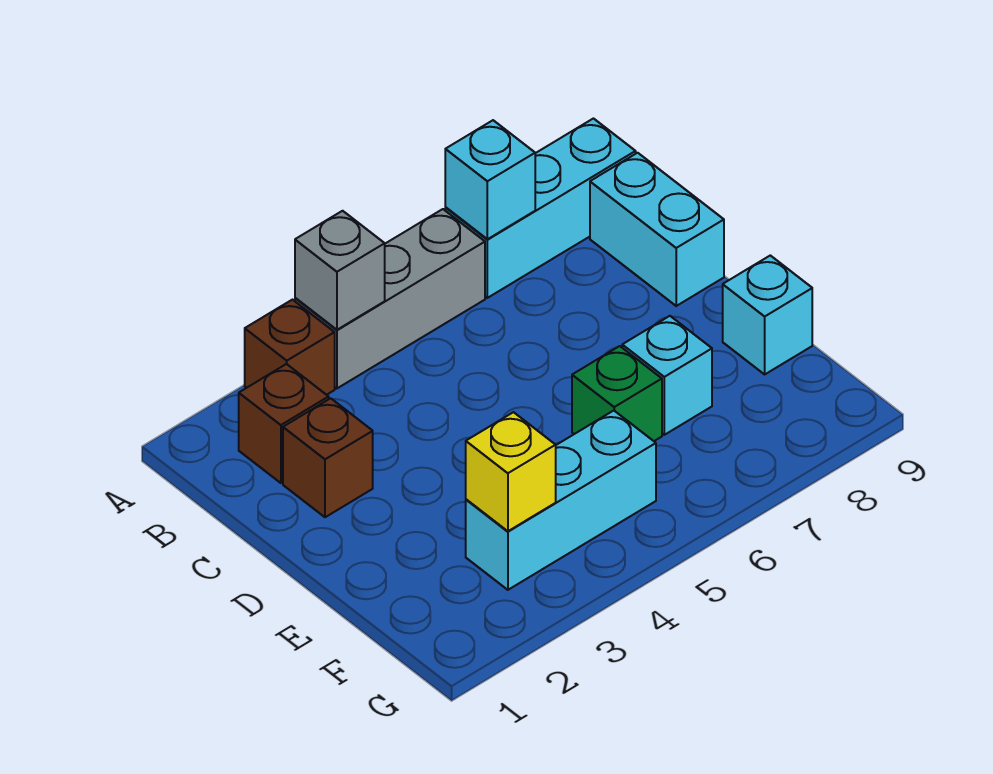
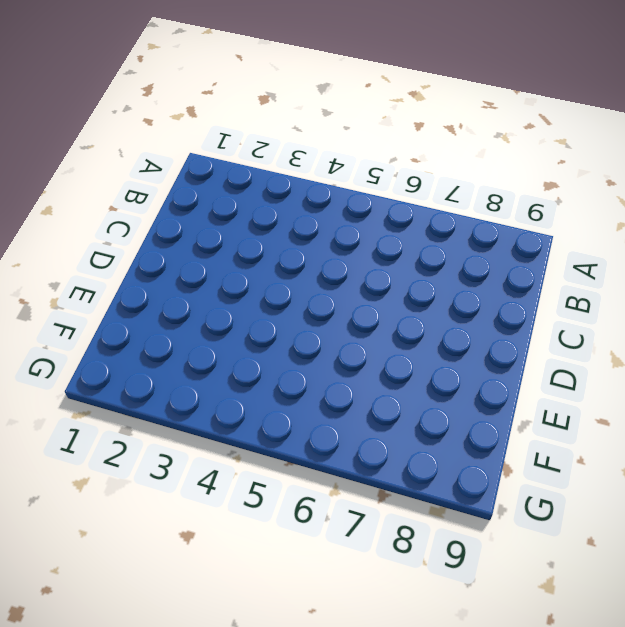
none -> brown 1x1 brick [245,300,335,395]
none -> grey 1x3 brick [295,209,485,388]
none -> cyan 1x3 brick [445,119,636,298]

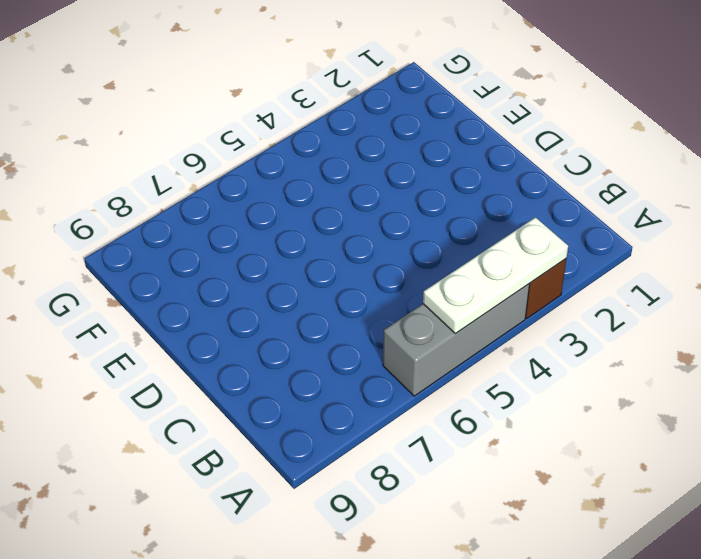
white 1x3 plate [423,217,568,334] -> grey 1x1 brick [295,211,385,330]
none -> cyan 1x3 brick [445,119,636,298]
none -> brown 1x1 brick [239,364,329,483]
none -> cyan 1x2 brick [590,153,724,306]

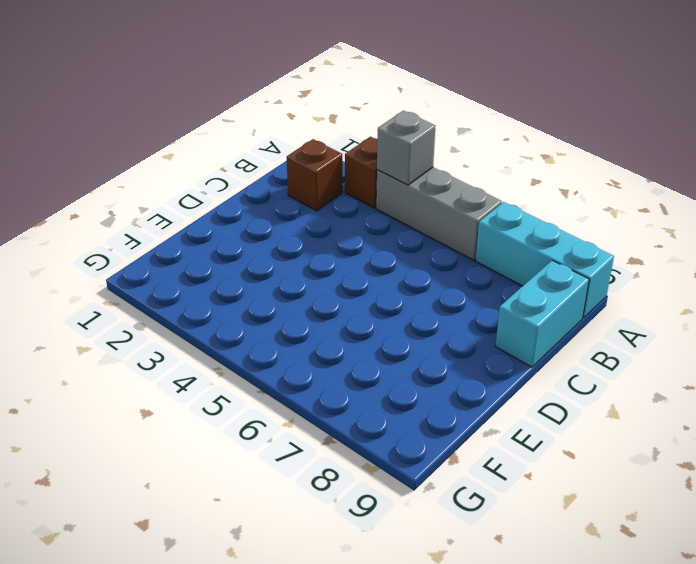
none -> brown 1x1 brick [283,398,373,517]
none -> green 1x1 brick [572,346,662,441]
none -> cyan 1x1 brick [622,316,712,435]

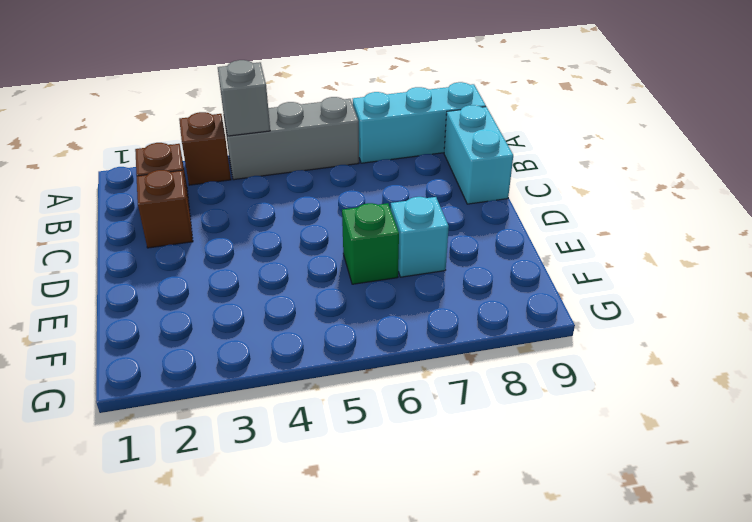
none -> cyan 1x1 brick [723,255,812,374]
none -> cyan 1x3 brick [466,411,656,590]
none -> cyan 1x1 brick [445,120,535,239]

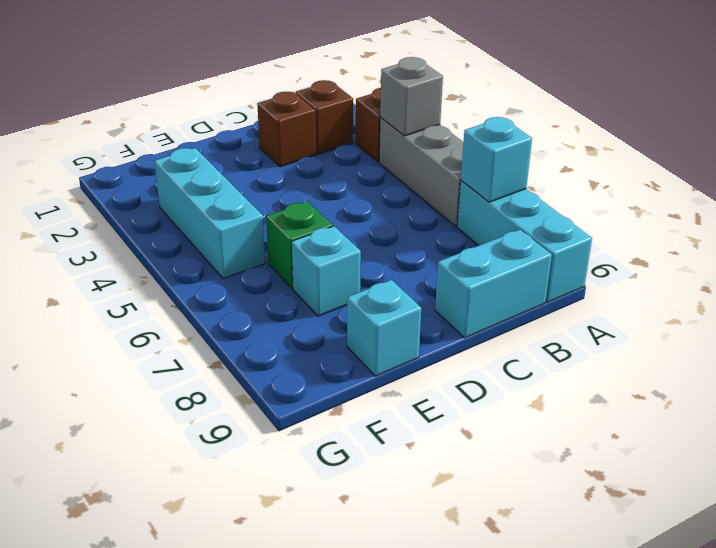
none -> yellow 1x1 brick [466,412,556,531]

